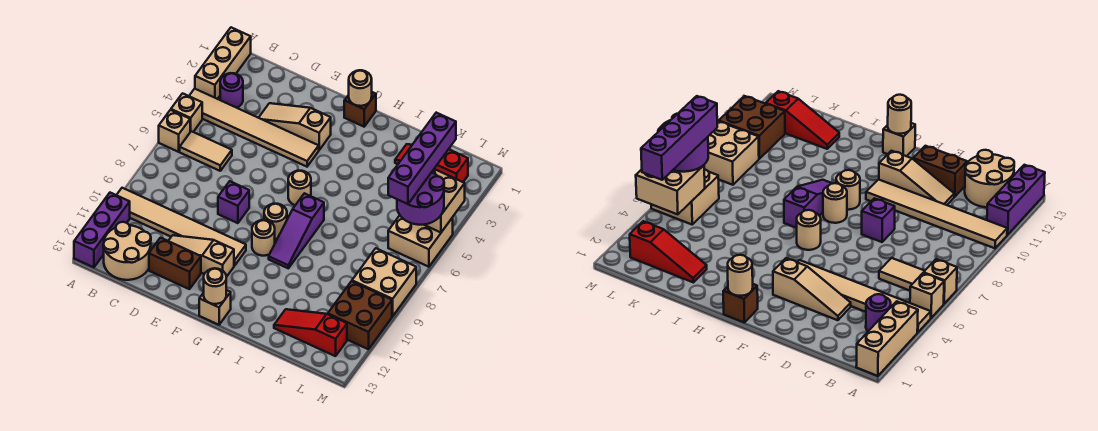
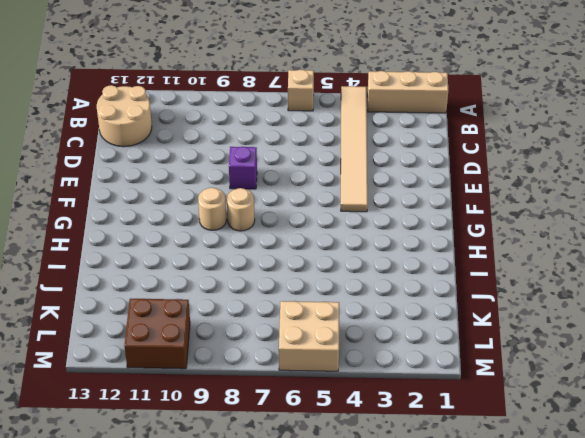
none -> tan 1x1 brick [171,93,202,132]
none -> tan 1x6 tile [117,188,246,266]
none -> purple 1x3 brick [74,193,130,267]

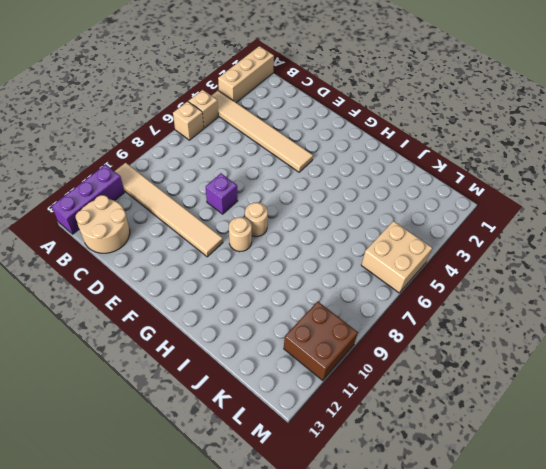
none -> purple 1x1 round brick [220,73,243,108]
none -> tan 1x2 tile [180,131,232,171]
none -> tan 1x3 slope [259,103,331,150]

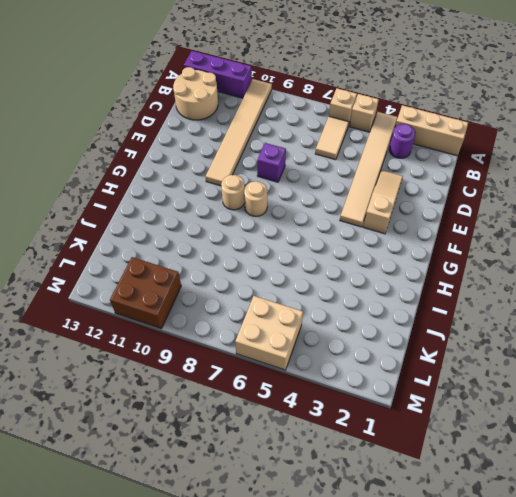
none -> tan 1x3 slope [169,235,234,277]
none -> brown 1x2 brick [149,238,201,289]
none -> brown 1x1 brick [344,92,376,127]

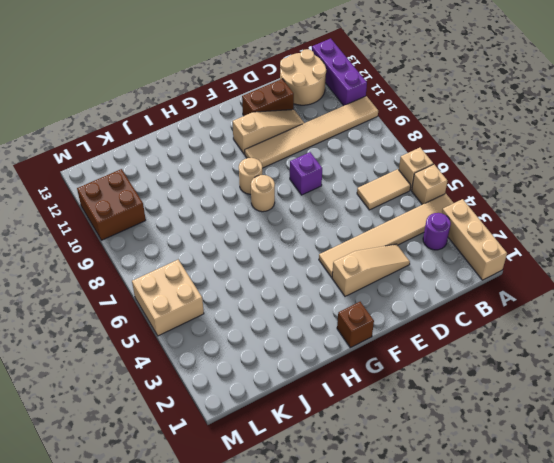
none -> tan 1x1 round brick [288,171,311,205]
none -> tan 1x1 brick [199,290,231,325]
none -> purple 1x3 slope [269,193,324,268]

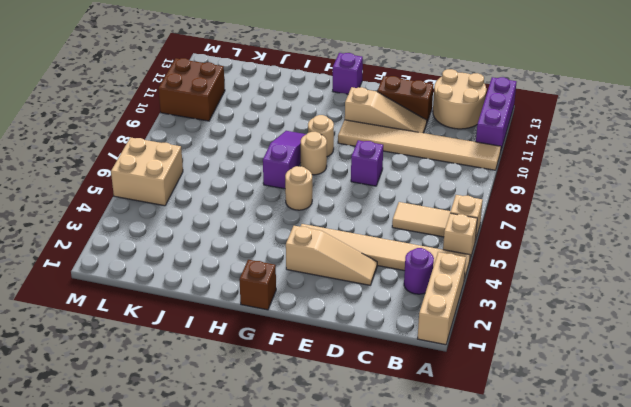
purple 1x1 brick [333,53,363,94] -> tan 1x1 brick [199,290,231,325]
none -> red 1x3 slope [395,144,468,182]
none -> red 1x3 slope [274,309,347,356]
none -> tan 2x2 brick [352,248,416,316]

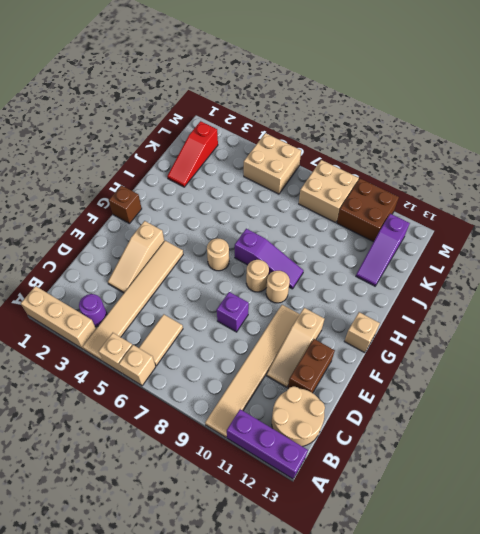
purple 1x3 slope [356,214,410,286] -> red 1x3 slope [274,309,347,356]
none -> tan 1x1 round brick [349,70,372,106]
none -> tan 1x1 round brick [204,268,226,304]
none -> tan 2x2 brick [424,169,465,232]

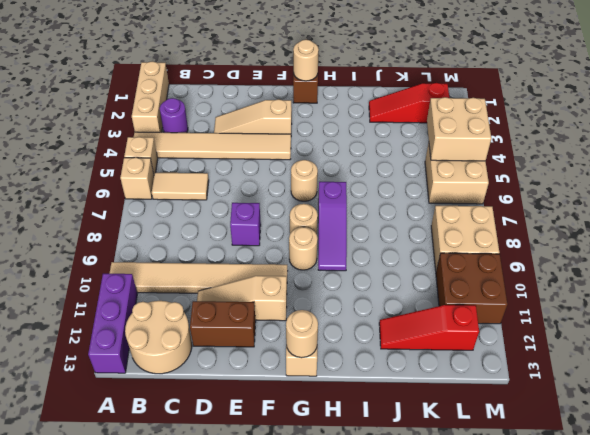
none -> purple 2x2 round brick [397,172,444,225]
none -> purple 1x4 brick [388,113,456,204]

